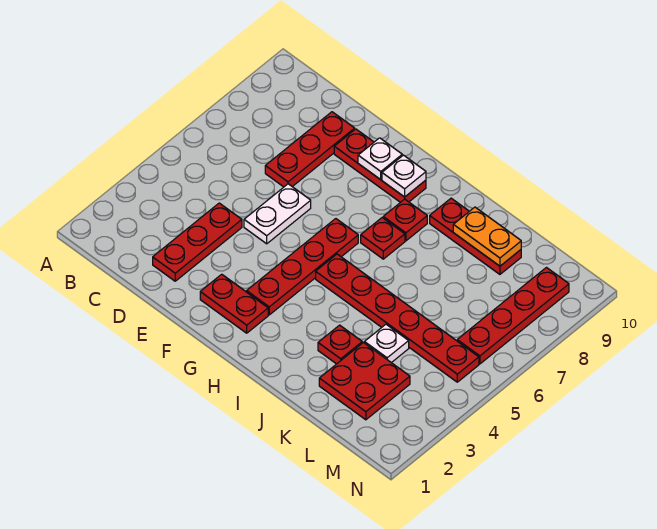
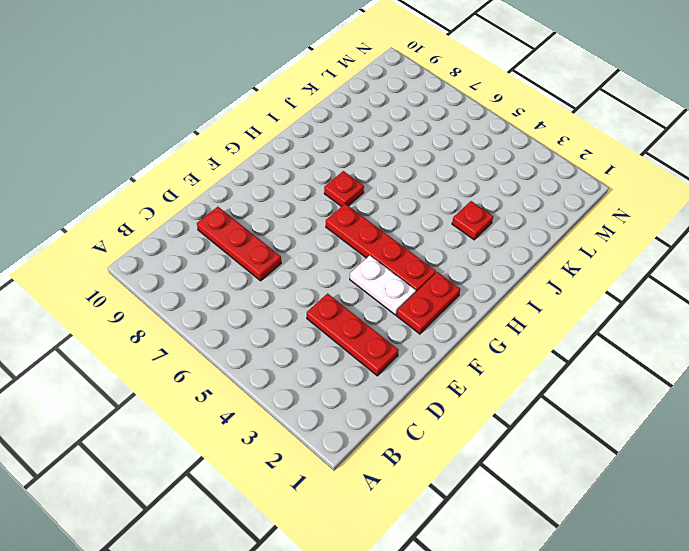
white 1x2 plate [350,255,416,315] -> white 1x2 plate moved to [244,184,311,244]
none -> red 1x3 plate [334,129,426,202]
none -> red 1x6 plate [316,254,479,382]
none -> red 1x1 plate [383,199,427,241]

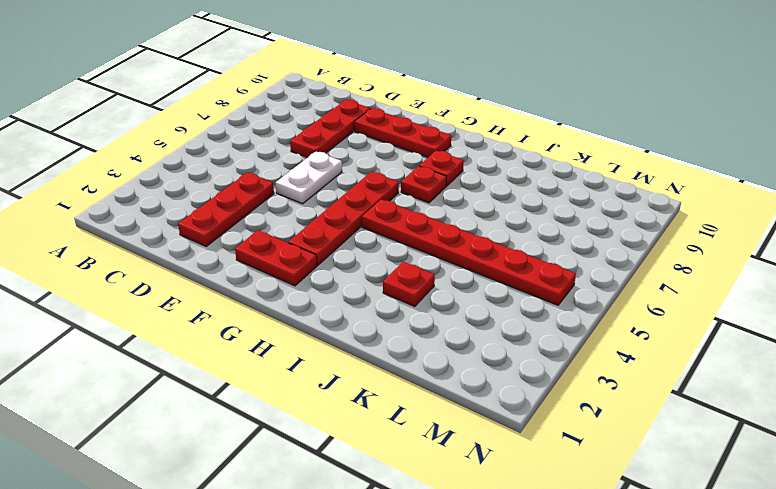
none -> red 1x3 plate [430,198,521,274]
none -> red 2x2 plate [319,343,410,420]
none -> white 1x1 plate [364,324,409,363]

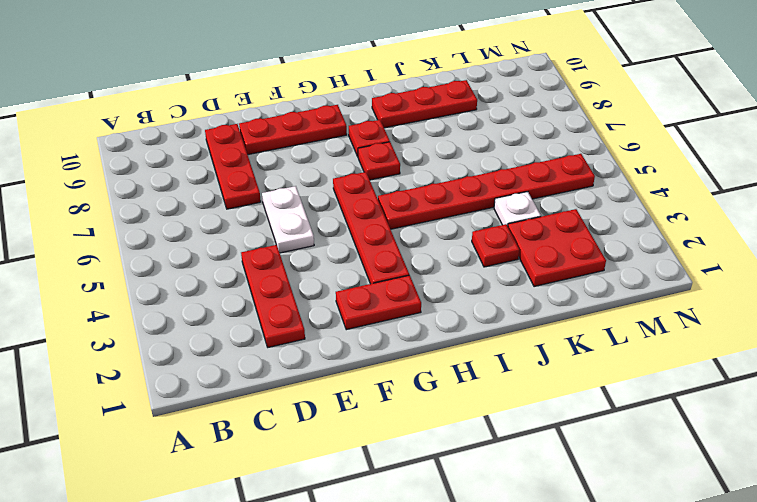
none -> red 1x4 plate [457,268,569,364]
none -> white 1x1 plate [358,138,402,180]
none -> white 1x1 plate [382,155,426,197]

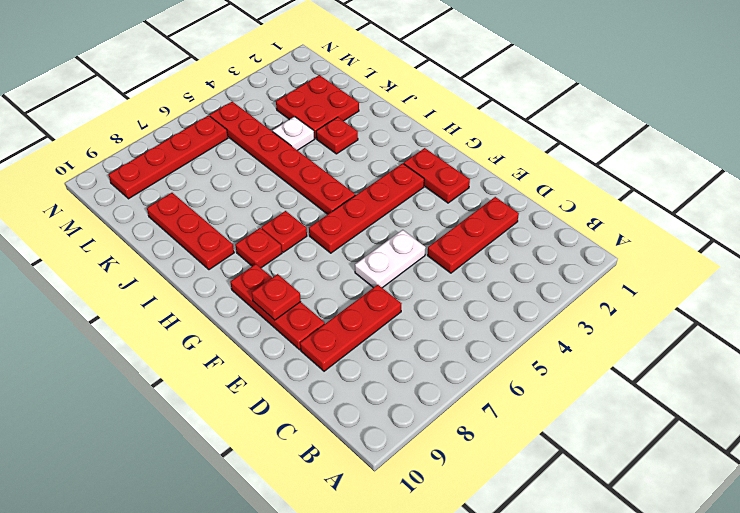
red 1x1 plate [252,274,301,320] -> white 1x1 plate [358,138,402,180]
none -> white 1x1 plate [382,155,426,197]
none -> orange 1x2 plate [453,207,521,266]

